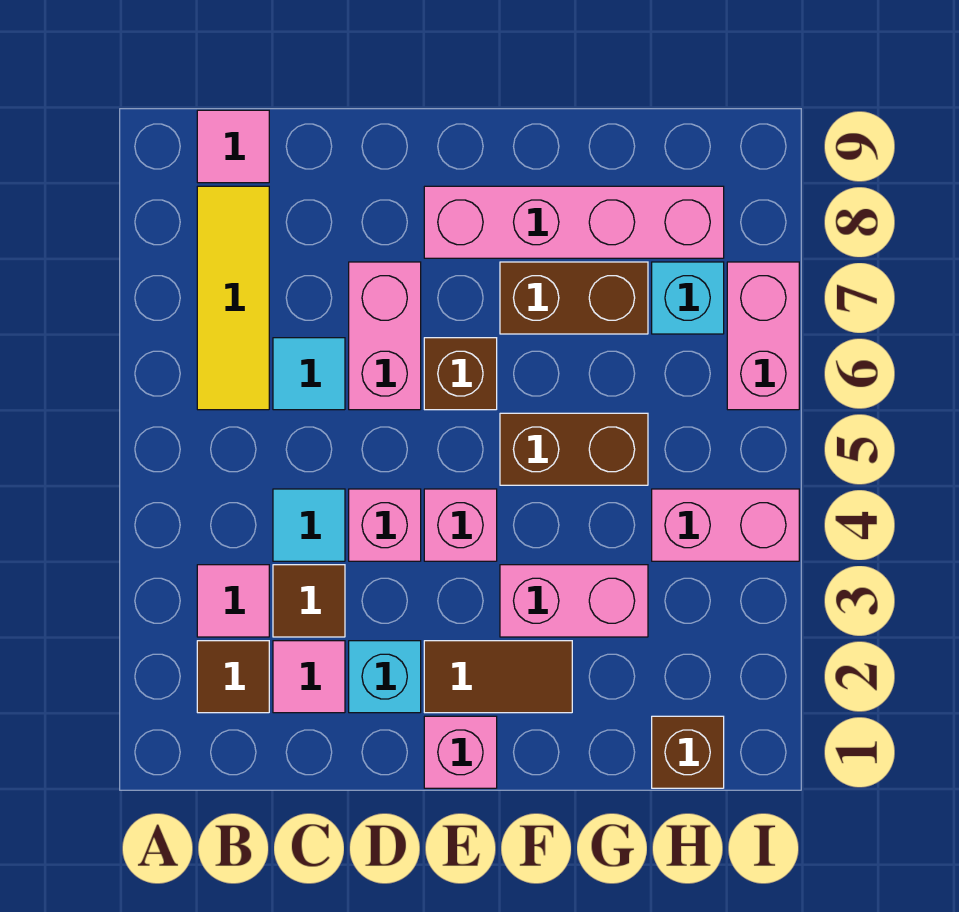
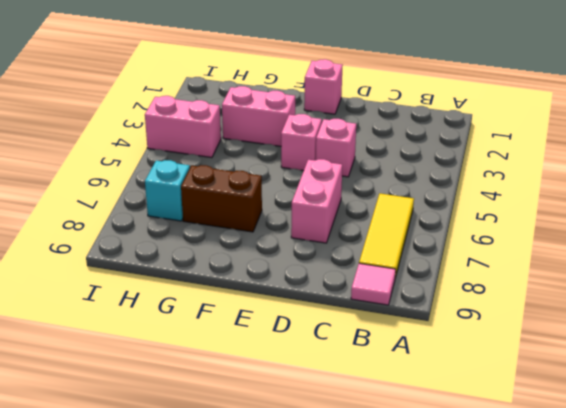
none -> brown 1x1 tile [197,641,269,713]
none -> pink 1x1 tile [197,565,269,637]
none -> pink 1x1 tile [273,641,345,713]

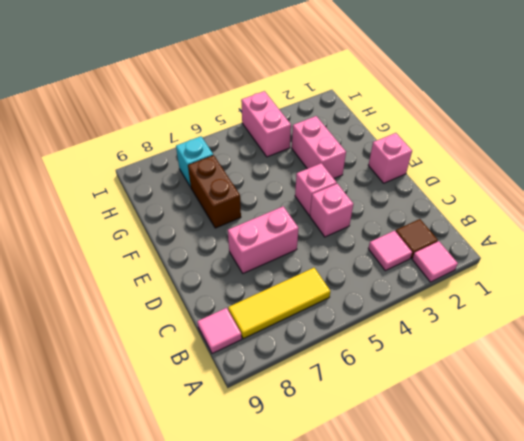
pink 1x1 tile [412,241,458,282] -> pink 1x1 tile moved to [273,641,345,713]
none -> brown 1x1 tile [273,565,345,637]
none -> cyan 1x1 tile [273,489,345,561]
none -> cyan 1x1 tile [273,338,345,410]

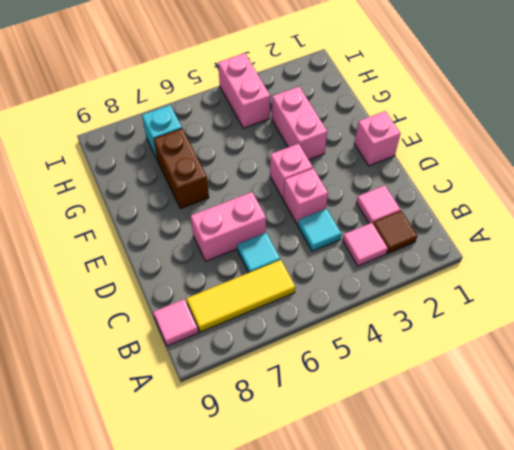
none -> brown 1x1 tile [273,565,345,637]
none -> cyan 1x1 brick [349,641,421,713]
none -> brown 1x2 tile [424,641,572,713]

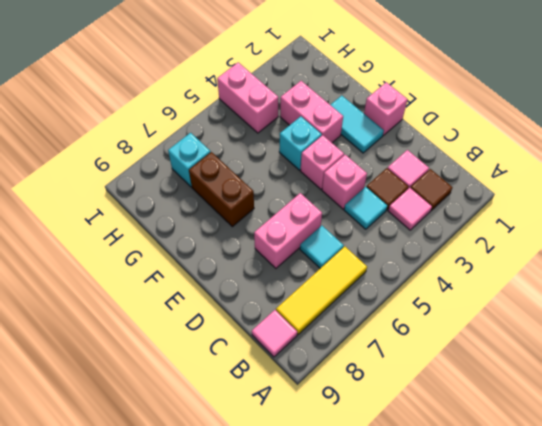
cyan 1x2 tile [331,96,384,153] -> brown 1x2 tile [424,641,572,713]
cyan 1x1 brick [279,116,322,170] -> cyan 1x1 brick moved to [349,641,421,713]
none -> brown 1x1 brick [424,338,497,410]
none -> pink 1x4 brick [424,186,724,258]
none -> brown 1x2 brick [500,413,648,485]

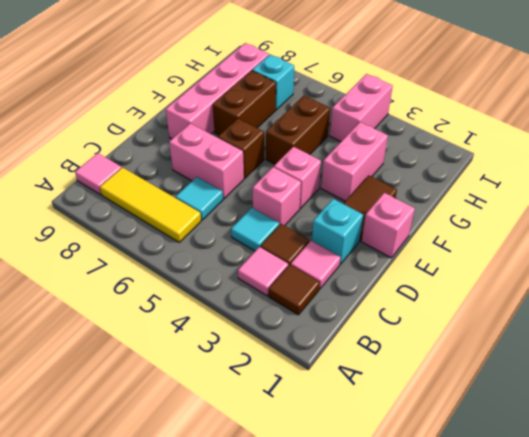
none -> brown 1x1 brick [652,716,724,788]
none -> pink 1x2 brick [727,262,799,410]

